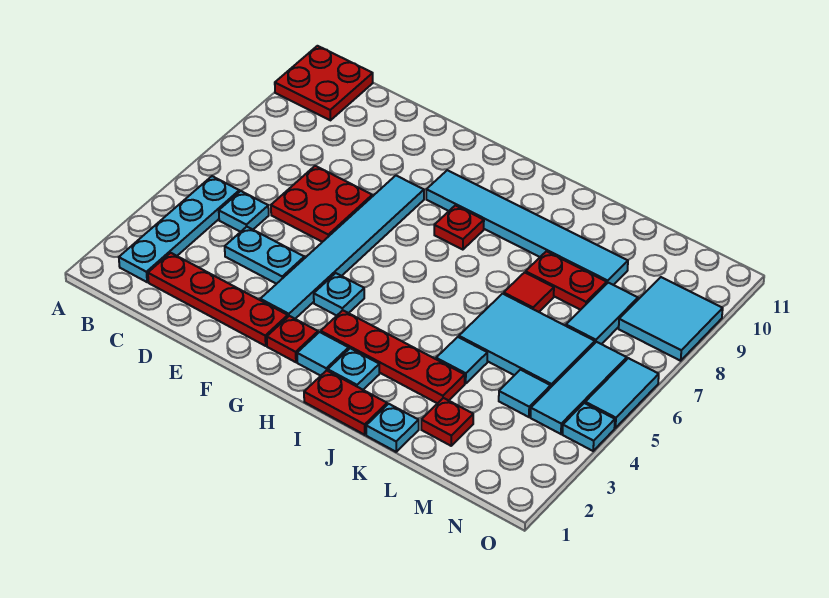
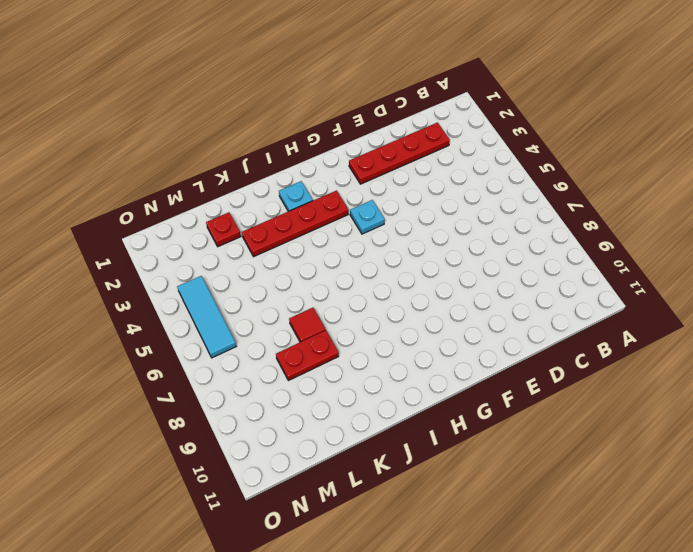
none -> red 2x2 plate [275,46,373,120]
none -> cyan 1x4 plate [119,176,239,282]
none -> cyan 1x1 plate [219,191,269,232]

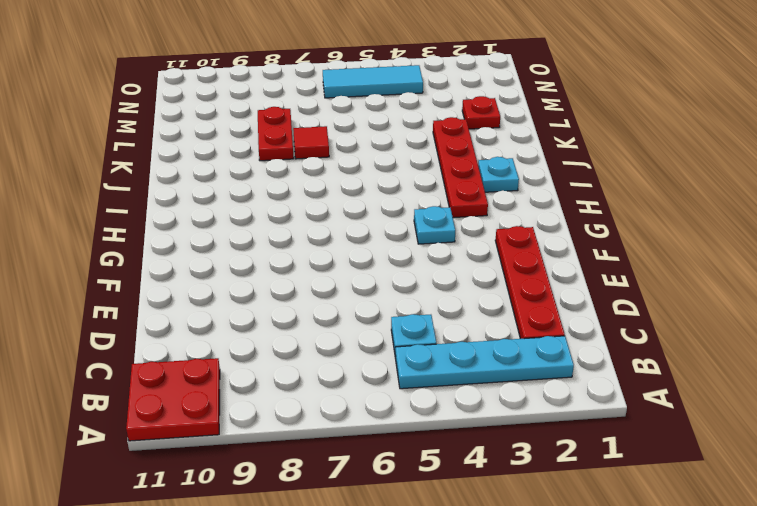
none -> cyan 1x2 plate [225,227,304,284]
none -> red 2x2 plate [271,166,372,242]
none -> cyan 1x6 tile [260,176,424,319]

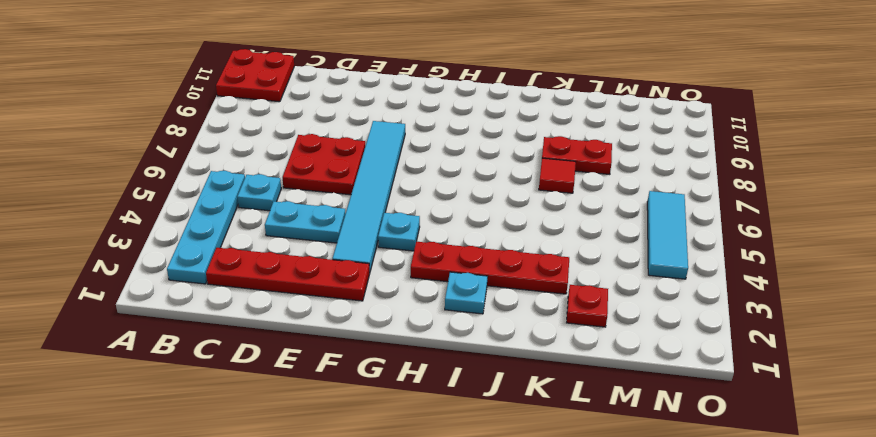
none -> red 1x1 plate [267,316,318,362]
none -> cyan 1x6 tile [426,170,628,285]
none -> cyan 1x1 tile [297,332,349,376]

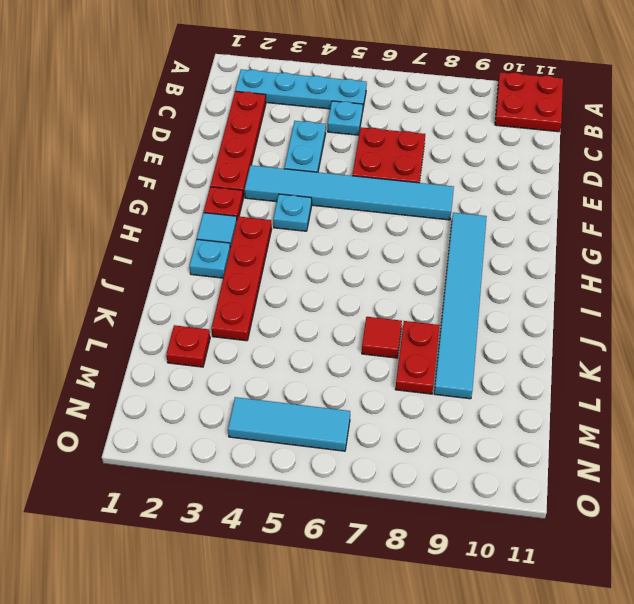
none -> red 1x1 plate [434,205,484,250]
none -> red 1x2 plate [304,370,387,435]
none -> cyan 1x1 plate [366,404,419,452]

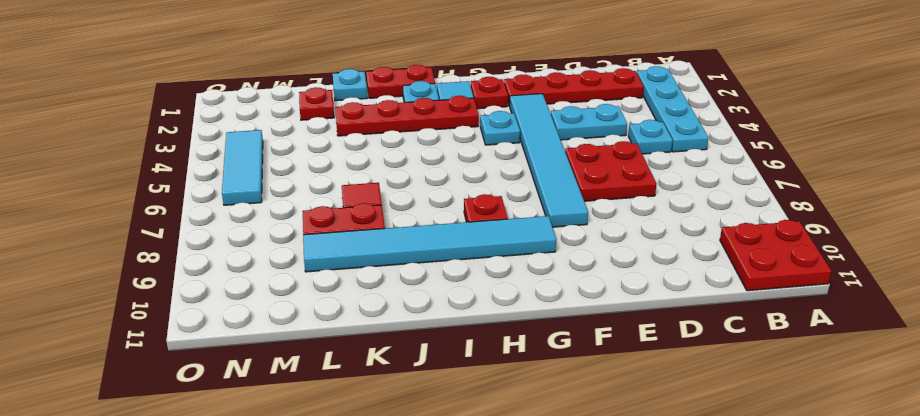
none -> cyan 1x1 tile [436,337,487,384]
none -> cyan 2x3 tile [459,294,595,387]
none -> cyan 1x1 tile [499,370,551,417]

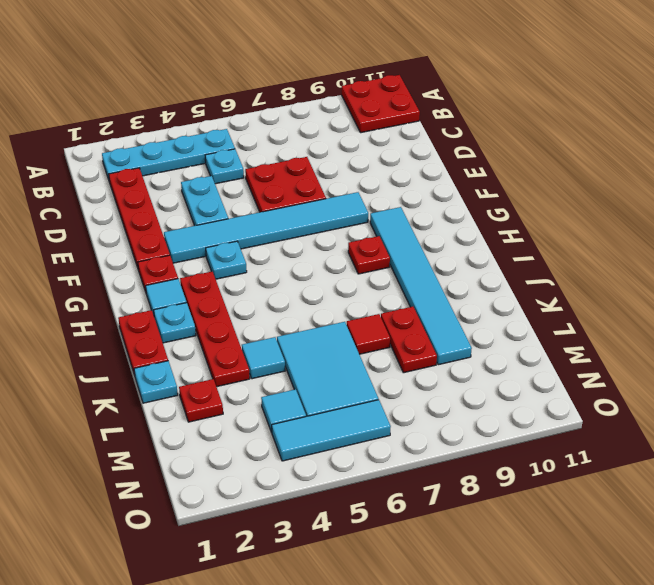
none -> cyan 1x2 tile [566,283,638,344]
none -> cyan 2x2 tile [619,277,723,361]
none -> cyan 1x1 plate [562,403,615,451]

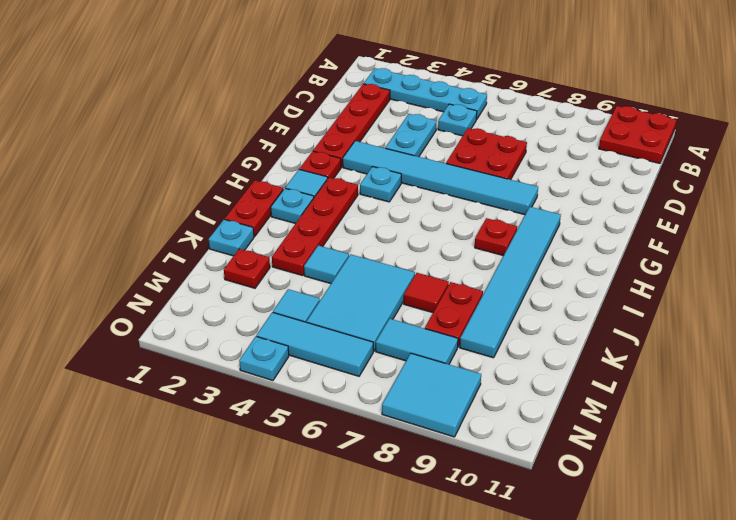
none -> cyan 1x2 tile [585,358,659,428]

